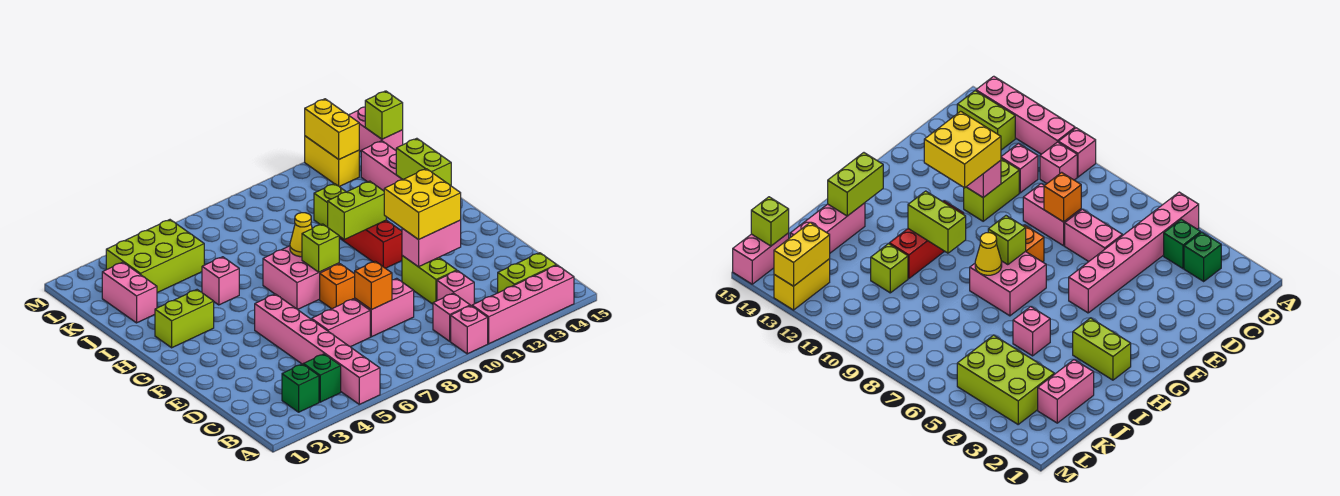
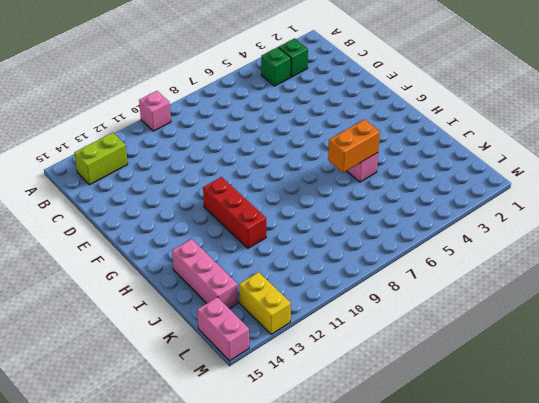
orange 1x2 brick [328,119,380,173] -> none
none -> pink 1x6 brick [255,294,380,404]
none -> pink 1x4 brick [472,265,574,344]
none -> pink 1x1 brick [433,293,470,341]
none -> pink 1x1 brick [437,271,474,306]

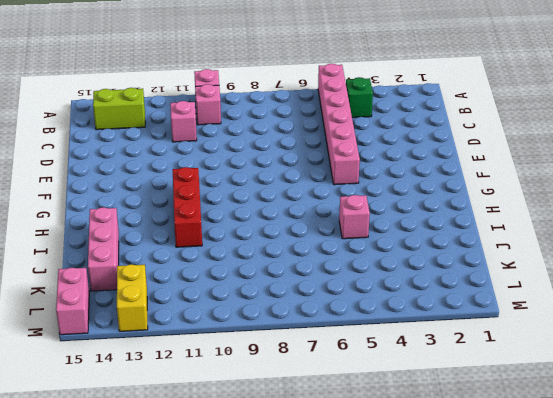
none -> pink 1x4 brick [472,265,574,344]
none -> green 1x1 brick [282,364,319,412]
none -> pink 1x2 brick [312,299,370,347]
none -> pink 1x2 brick [355,278,414,337]

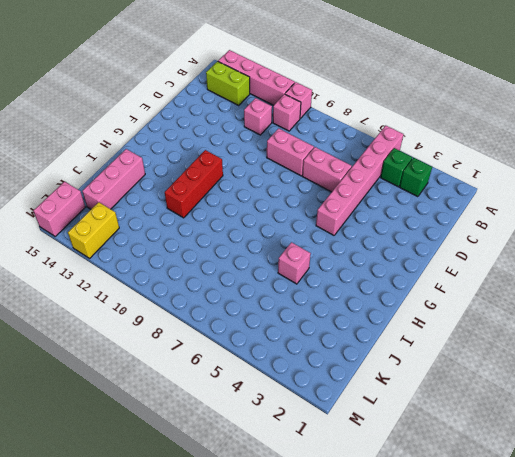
none -> lime 1x2 brick [402,256,457,304]
none -> orange 1x1 brick [320,264,355,309]
none -> pink 2x2 brick [263,246,339,309]
none -> lime 1x2 brick [155,290,214,348]

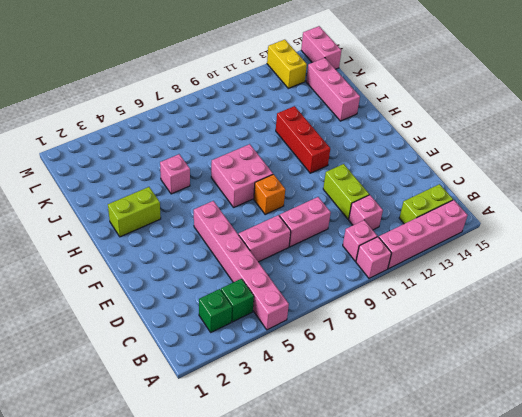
none -> pink 1x2 brick [102,262,157,323]
none -> lime 1x1 brick [314,184,346,227]
none -> lime 2x3 brick [106,220,204,293]
none -> orange 1x1 brick [355,261,392,310]

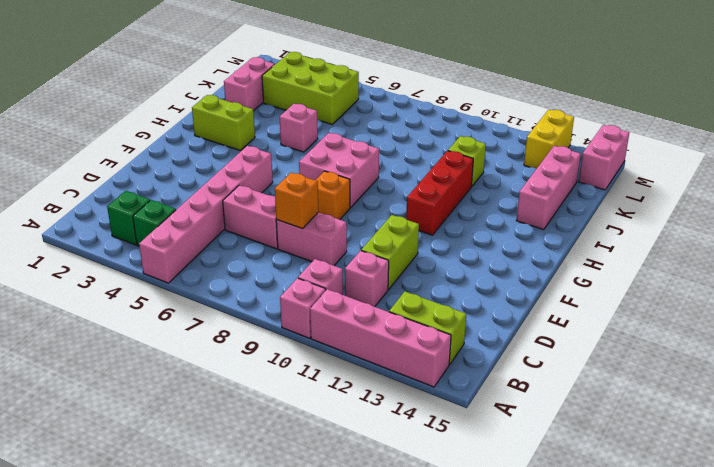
none -> pink 1x2 brick [402,220,461,267]
none -> lime 1x1 brick [302,224,339,272]
none -> yellow 1x1 cone [290,213,312,257]
none -> lime 1x2 brick [328,181,386,239]

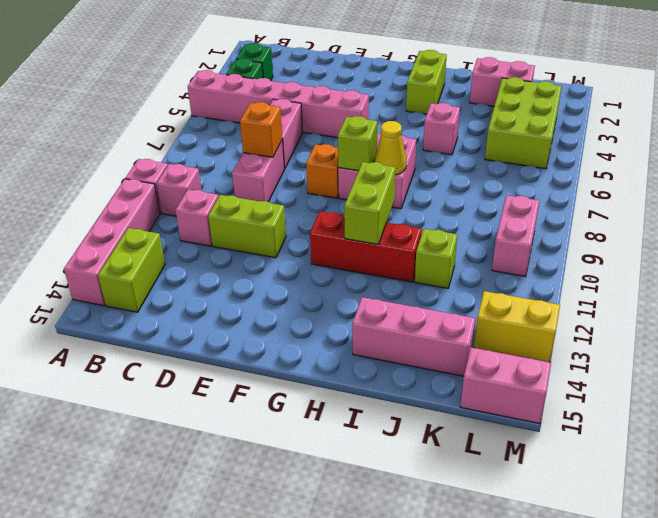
pink 1x2 brick [492,195,539,277] -> pink 1x2 brick moved to [402,220,461,267]
none -> lime 1x2 brick [396,138,451,186]
none -> yellow 1x2 brick [305,99,359,159]
none -> lime 1x1 brick [365,91,403,139]
none -> yellow 2x2 brick [384,169,461,240]

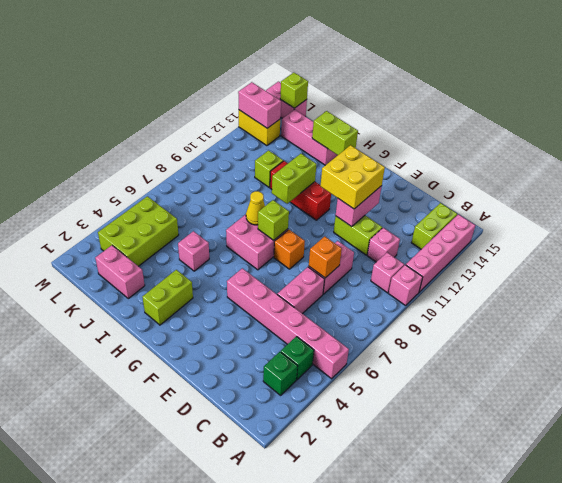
pink 1x2 brick [238,82,281,128] -> yellow 1x2 brick [305,99,359,159]

